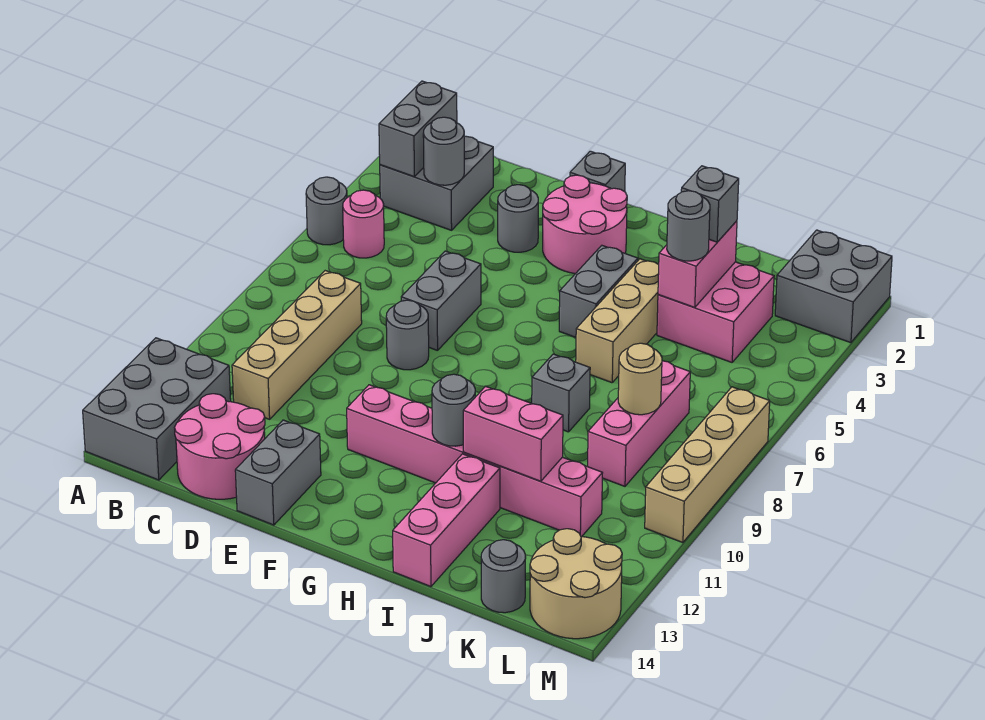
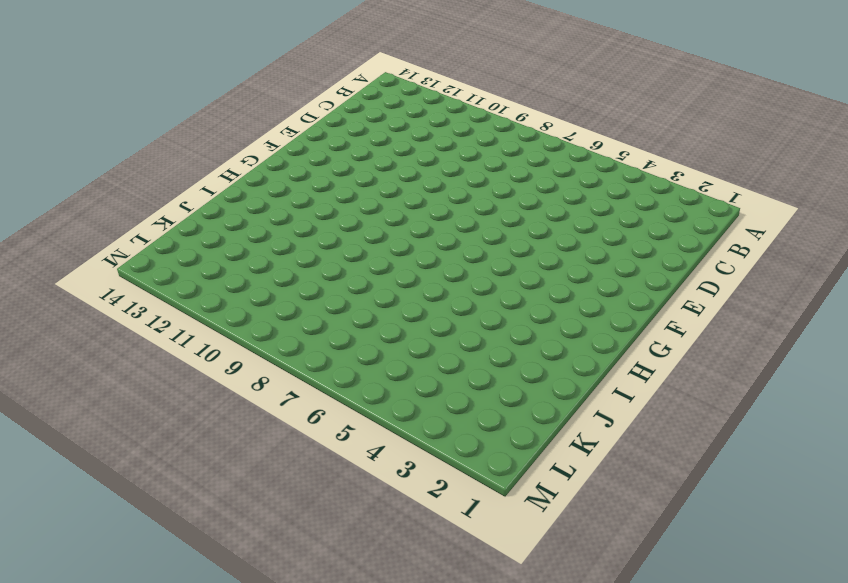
none -> grey 1x1 round brick [306,177,347,245]
none -> grey 2x3 brick [83,338,231,480]
none -> grey 2x2 brick [380,136,493,230]
none -> pink 1x1 round brick [343,190,384,258]

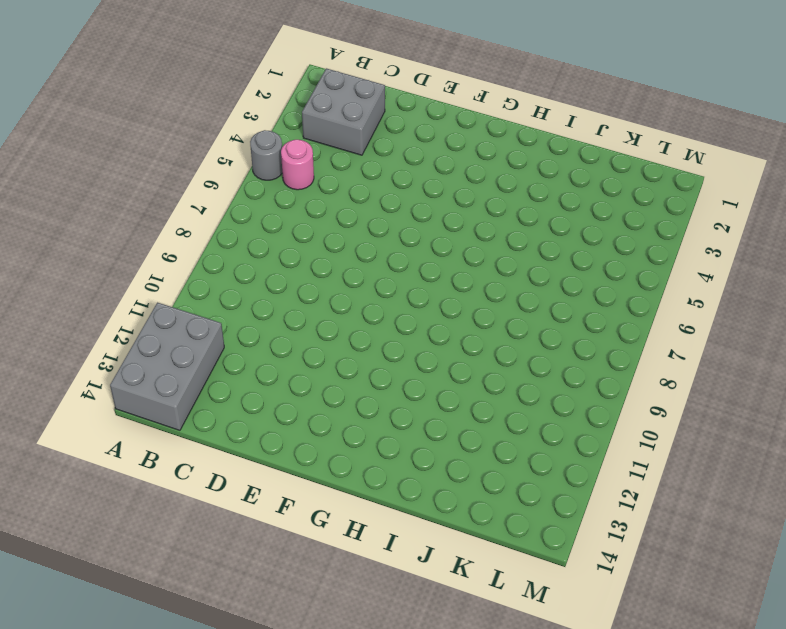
none -> tan 1x4 brick [232,271,362,419]
none -> pink 2x2 round brick [175,394,265,499]
none -> grey 1x1 round brick [498,185,538,252]
none -> grey 1x2 brick [401,251,481,351]

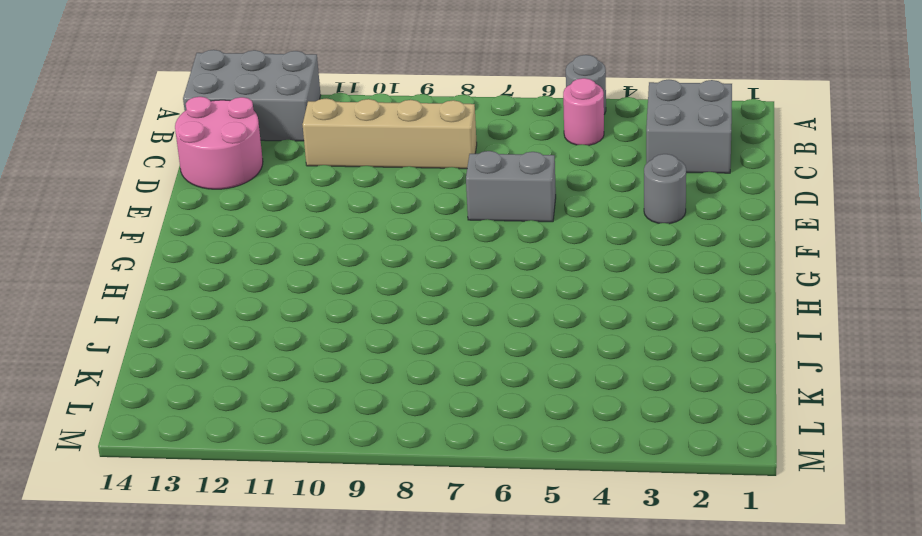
none -> grey 1x1 round brick [386,300,429,370]
none -> grey 1x2 brick [235,420,321,525]
none -> grey 1x1 brick [570,151,625,192]
none -> pink 2x2 round brick [543,175,627,274]

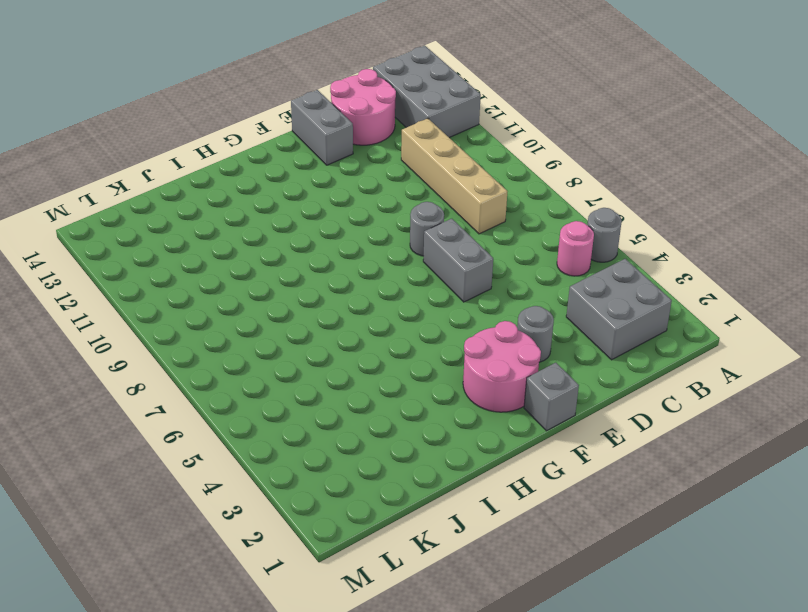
none -> pink 1x6 brick [347,385,602,537]
none -> grey 1x2 brick [559,246,638,337]
none -> tan 1x3 brick [576,259,659,383]
none -> grey 1x1 brick [532,354,590,432]

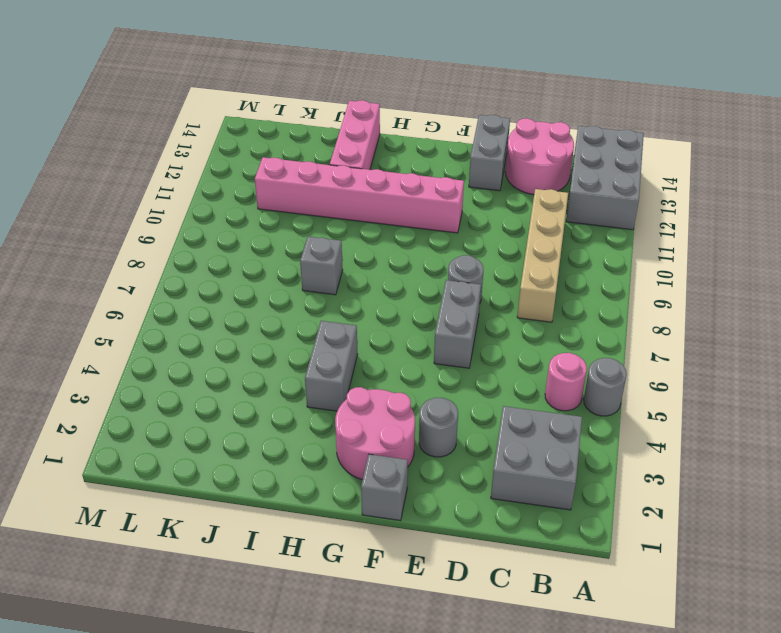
none -> tan 1x3 brick [576,259,659,383]
none -> pink 2x2 brick [657,262,774,362]
none -> pink 1x3 brick [588,361,690,486]
none -> grey 1x1 round brick [481,540,526,613]

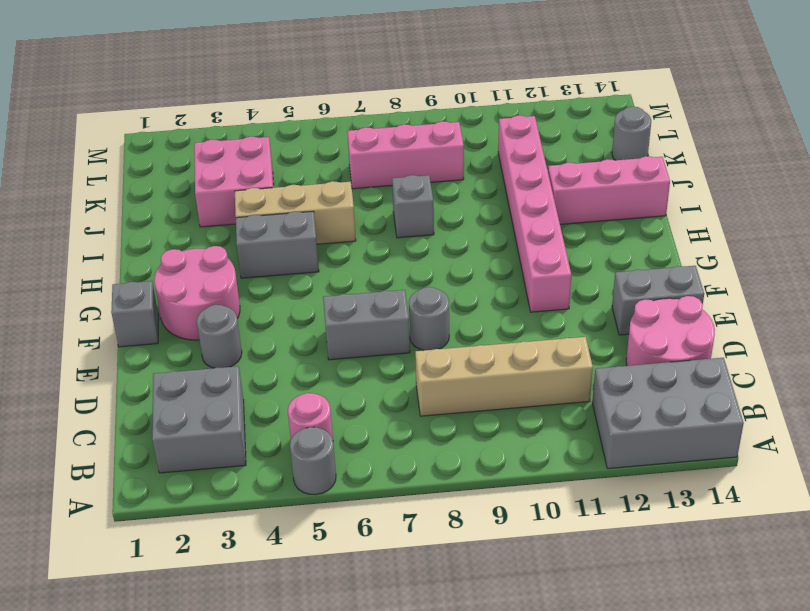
none -> grey 2x2 brick [775,230,892,343]
none -> tan 2x2 round brick [530,529,622,639]
none -> tan 1x4 brick [645,387,770,543]
none -> grey 1x2 brick [379,81,457,176]

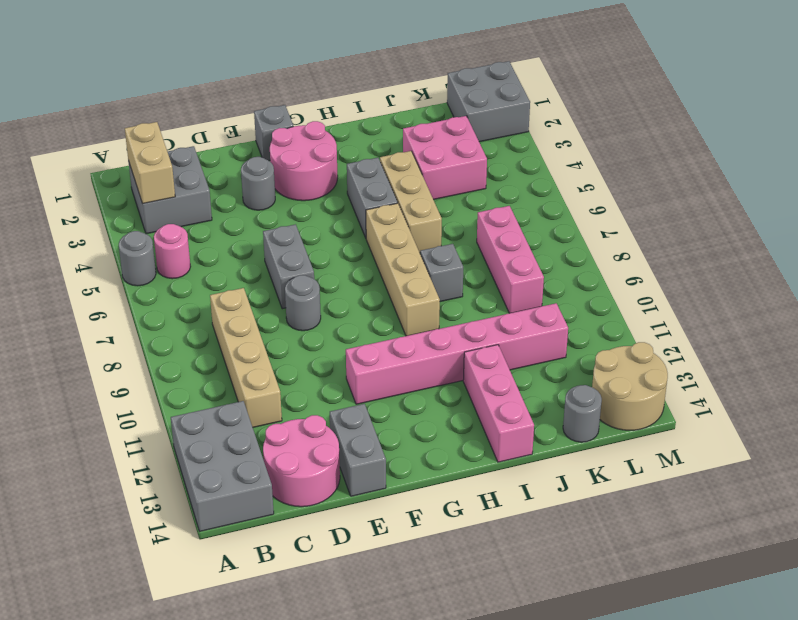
tan 1x2 brick [125,122,175,204] -> grey 1x2 brick [379,81,457,176]
tan 1x4 brick [366,203,440,336] -> tan 1x4 brick moved to [645,387,770,543]
none -> grey 1x1 round brick [423,117,464,185]
none -> grey 1x1 round brick [432,374,475,446]
none -> pink 1x2 brick [463,386,563,481]
none -> pink 1x2 brick [658,221,737,307]

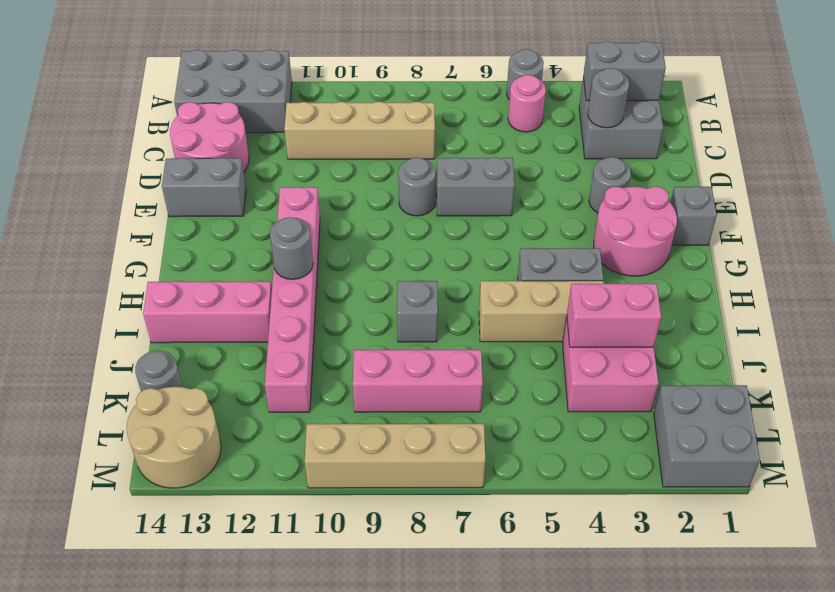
none -> pink 1x2 brick [463,386,563,481]
none -> tan 1x1 round brick [618,343,662,415]
none -> grey 1x1 brick [681,166,739,242]
none -> grey 1x1 round brick [667,191,710,261]

